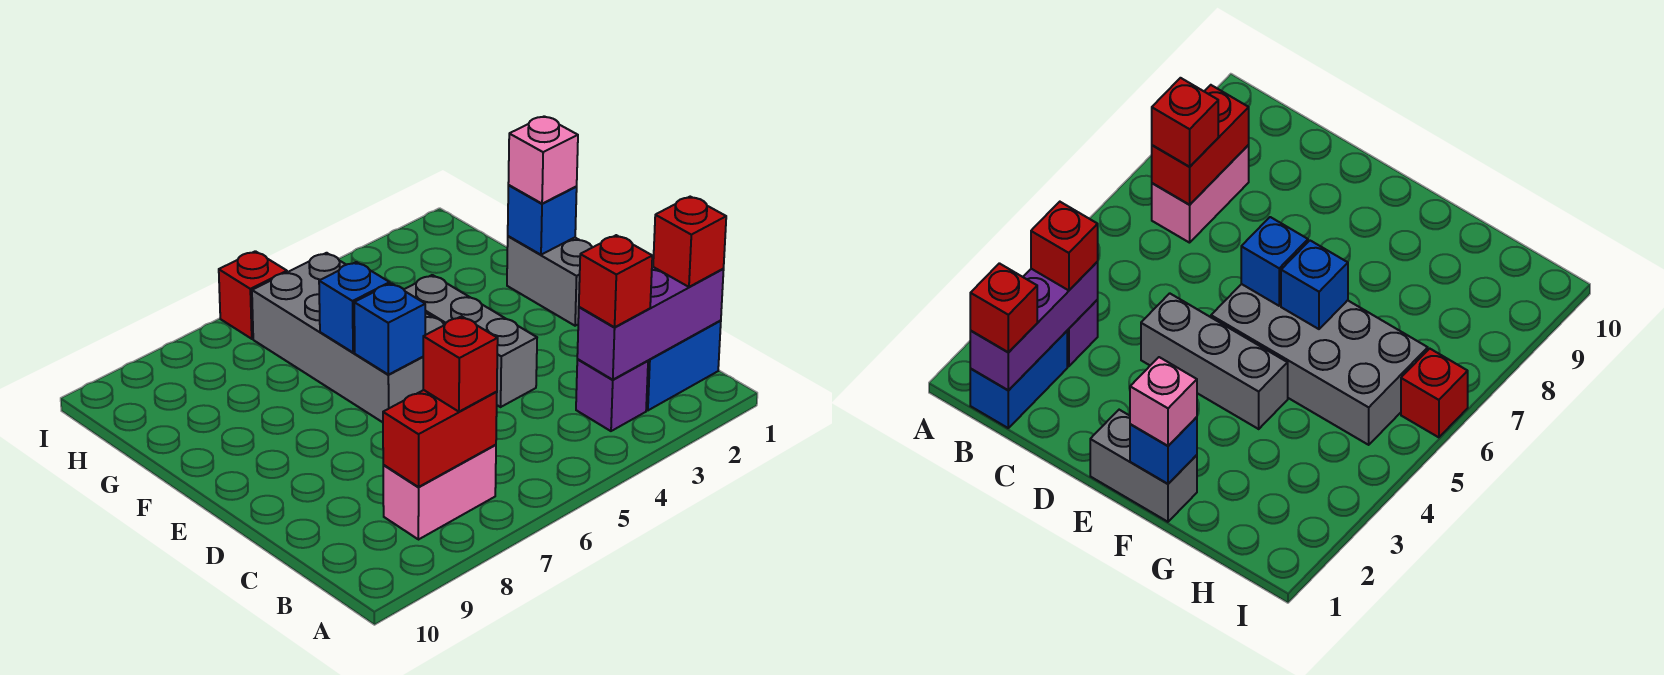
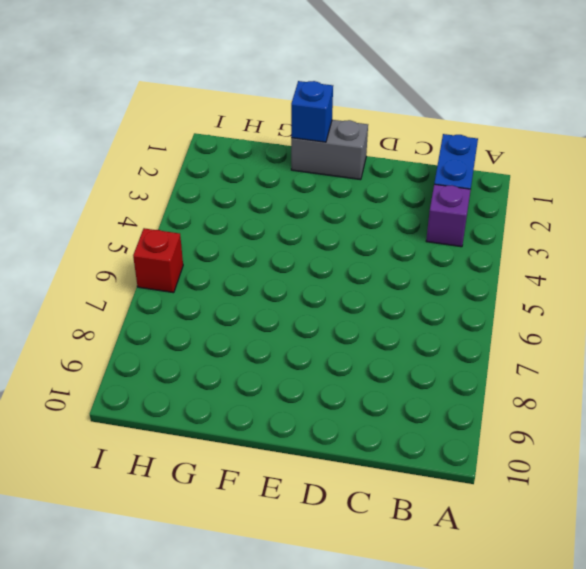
none -> pink 1x2 brick [383,445,496,540]
none -> grey 1x3 brick [404,275,537,407]
none -> grey 2x4 brick [252,253,445,422]

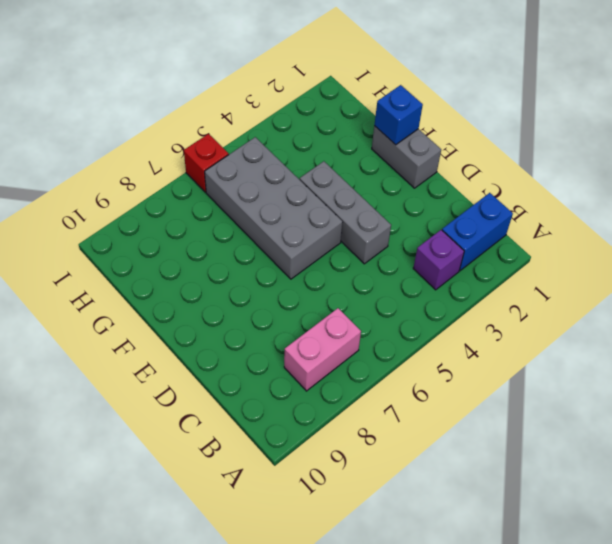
none -> purple 1x3 brick [577,267,724,380]
none -> red 1x2 brick [383,390,497,487]
none -> blue 1x1 brick [354,283,425,375]

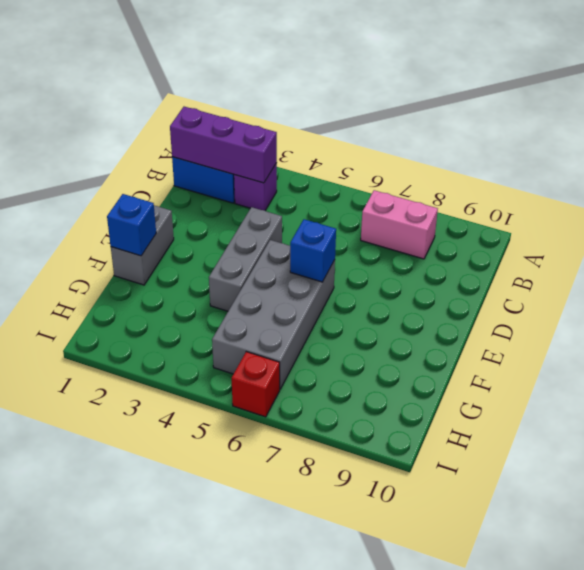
none -> red 1x2 brick [383,390,497,487]
none -> blue 1x1 brick [319,262,390,353]
none -> red 1x1 brick [653,197,726,287]

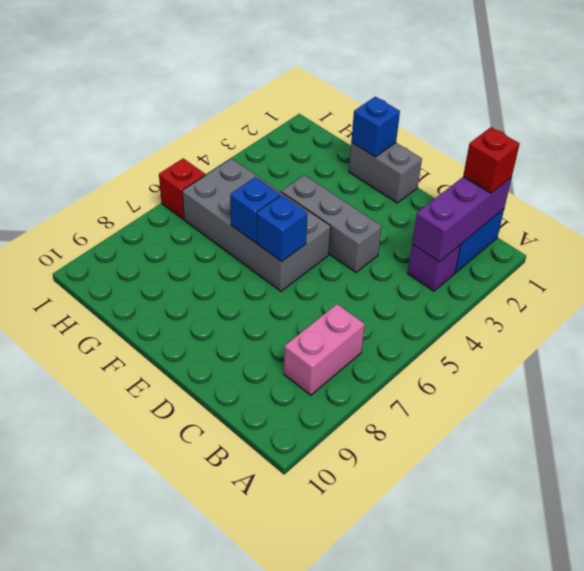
none -> red 1x2 brick [383,390,497,487]
none -> red 1x1 brick [579,235,652,327]
none -> red 1x1 brick [423,316,498,412]

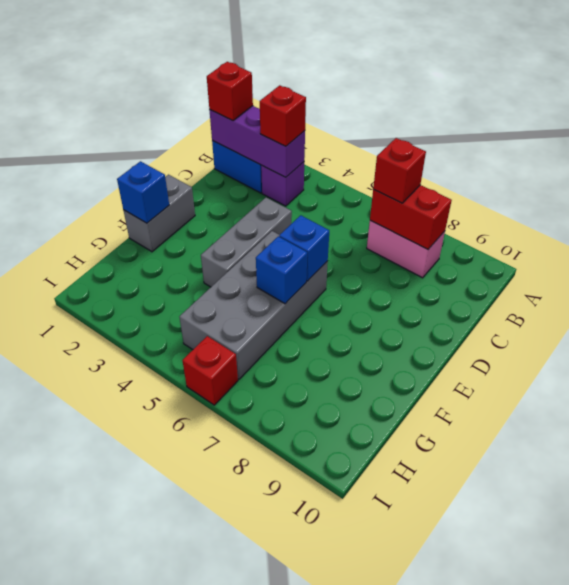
none -> pink 1x1 brick [508,116,578,204]

